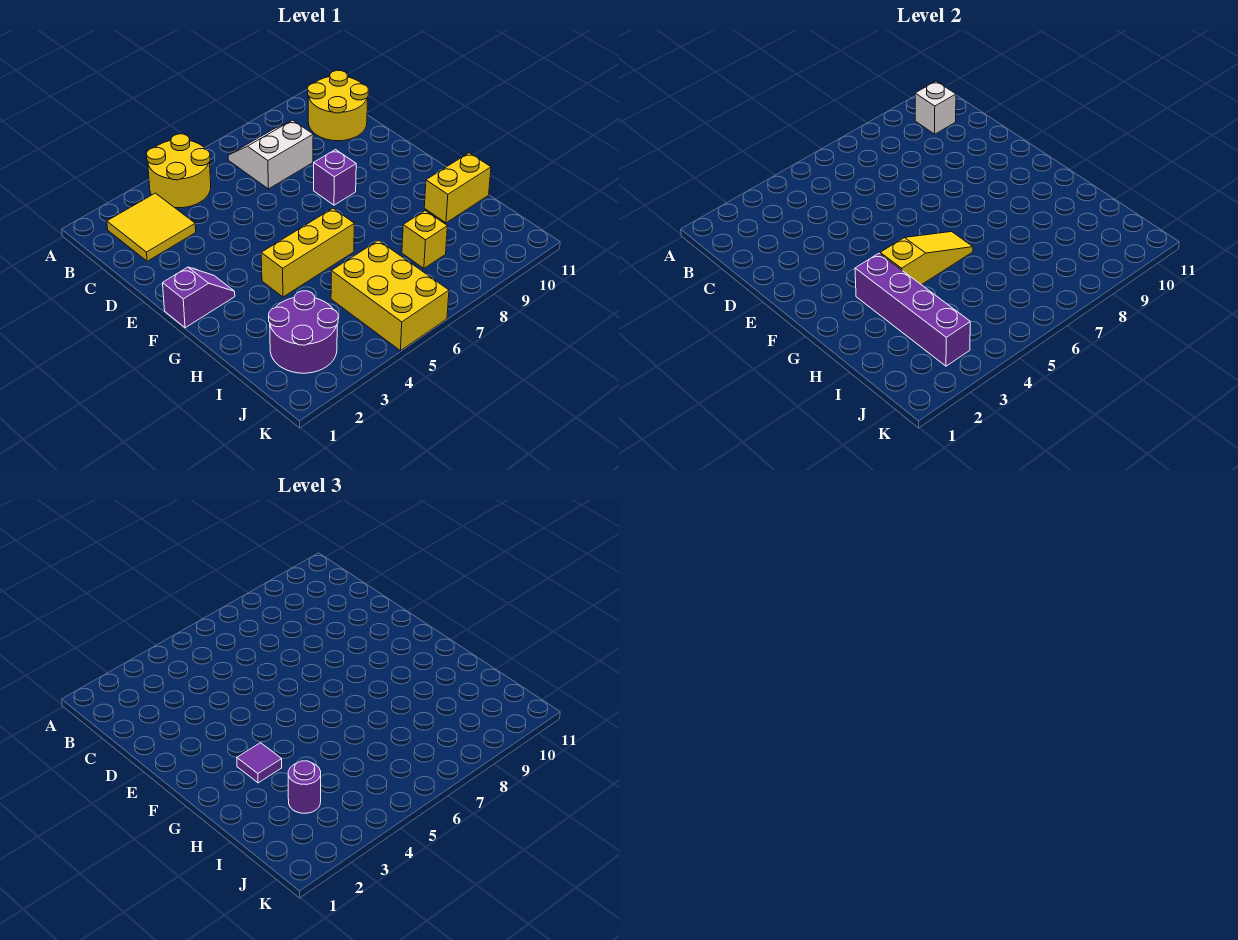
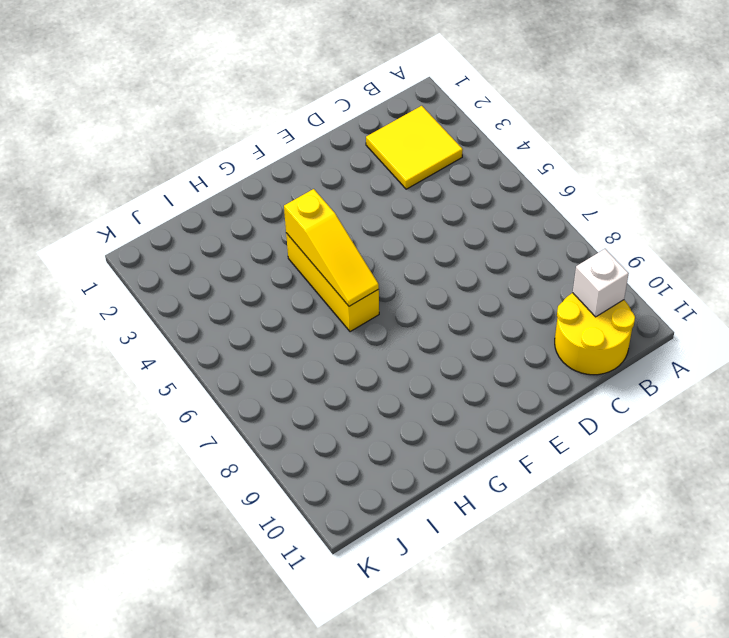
none -> yellow 2x2 round brick [147,134,211,208]
none -> white 2x2 slope [228,120,313,189]
none -> purple 1x1 brick [314,150,356,205]

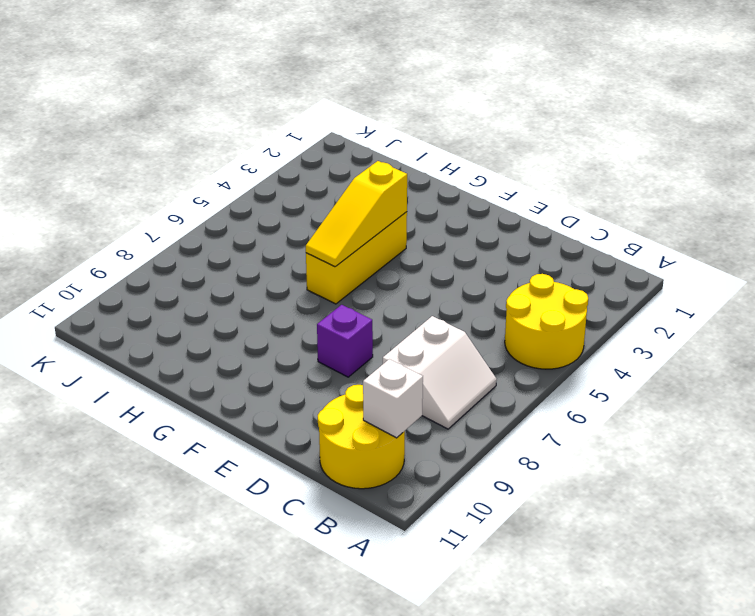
none -> yellow 2x2 tile [107,193,196,261]
none -> purple 1x2 slope [163,267,235,328]
none -> yellow 1x2 brick [424,153,491,223]

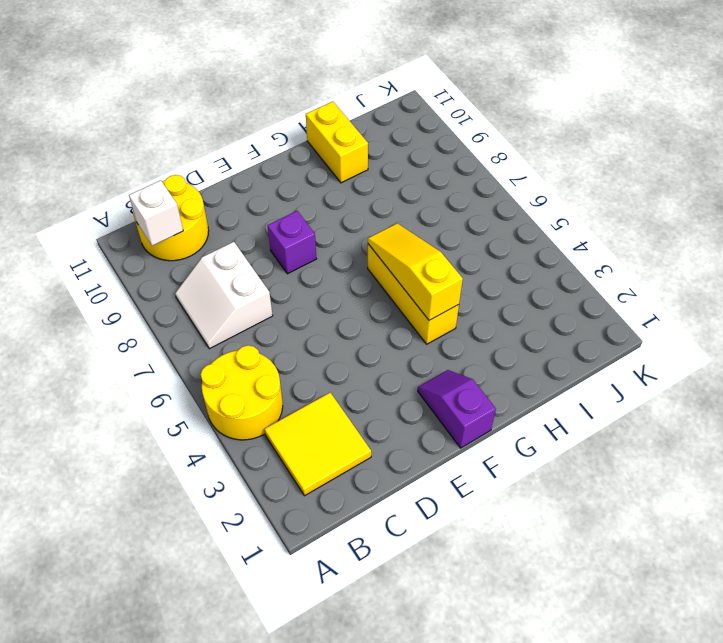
none -> purple 2x2 round brick [269,291,338,373]
none -> yellow 2x3 brick [331,240,449,351]
none -> yellow 1x1 brick [402,211,447,268]

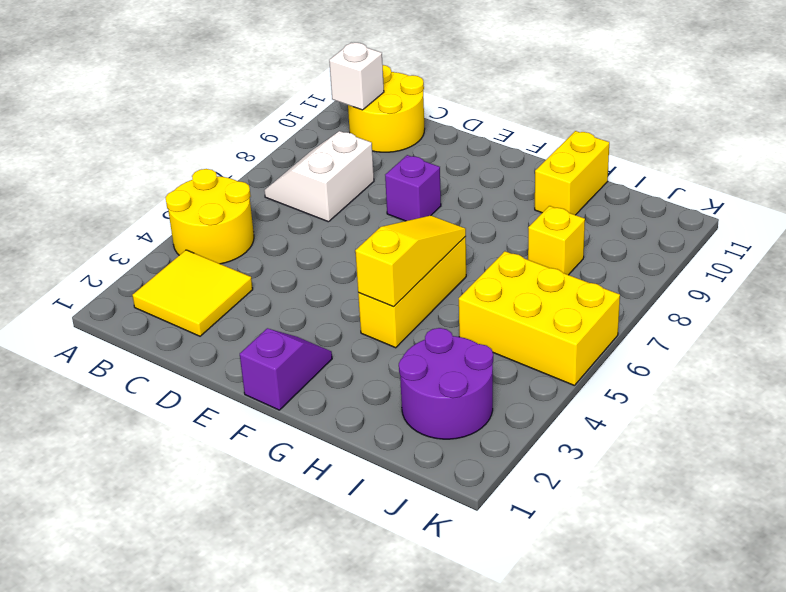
none -> purple 1x4 brick [855,253,970,366]
none -> purple 1x1 tile [237,743,282,783]
none -> purple 1x1 round brick [288,761,321,813]

